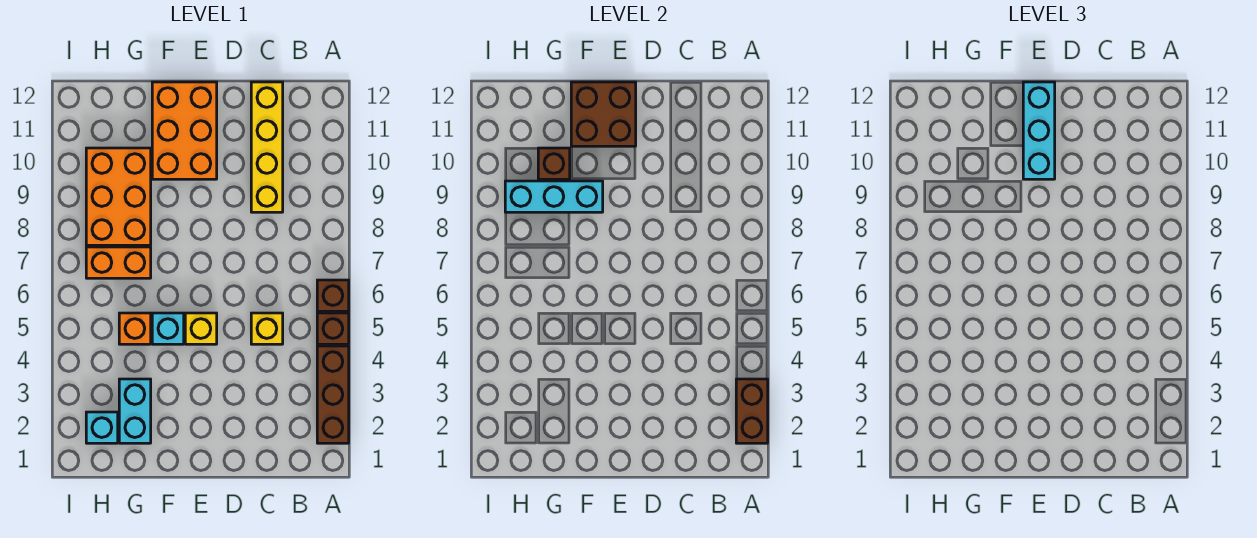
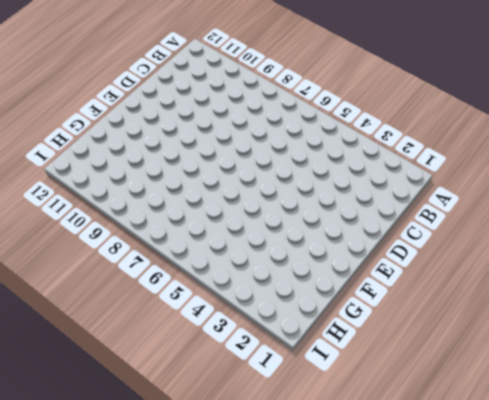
none -> brown 1x3 brick [317,346,349,443]
none -> brown 1x1 brick [317,313,349,344]
none -> brown 1x1 brick [317,280,349,311]

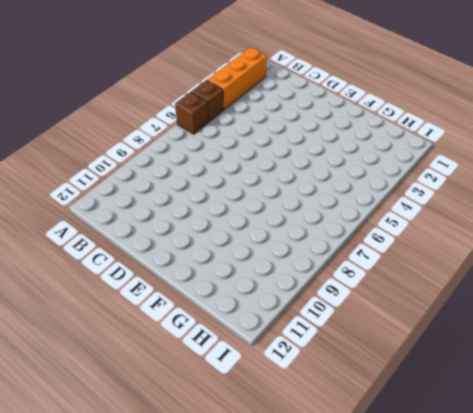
orange 1x3 brick [207,47,267,110] -> brown 1x3 brick [317,346,349,443]
none -> yellow 1x1 brick [251,313,283,344]
none -> yellow 1x4 brick [251,82,283,212]
none -> yellow 1x1 brick [185,313,217,344]

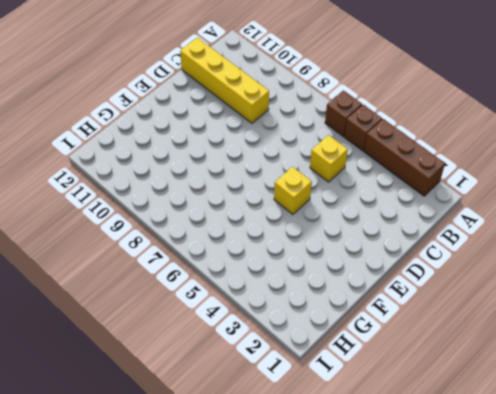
none -> orange 2x3 brick [152,82,217,179]
none -> cyan 1x1 brick [152,313,184,344]
none -> cyan 1x2 brick [119,379,151,443]

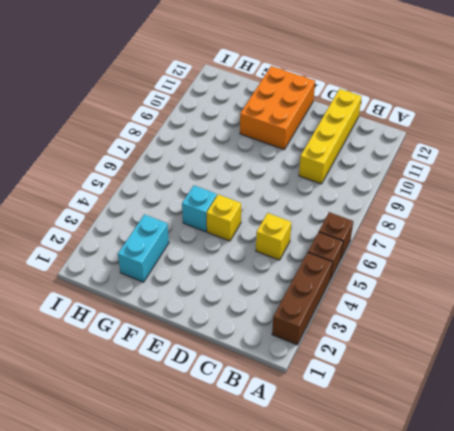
none -> orange 1x1 brick [119,313,151,344]
none -> orange 1x2 brick [86,247,151,278]
none -> orange 2x3 brick [86,148,151,245]

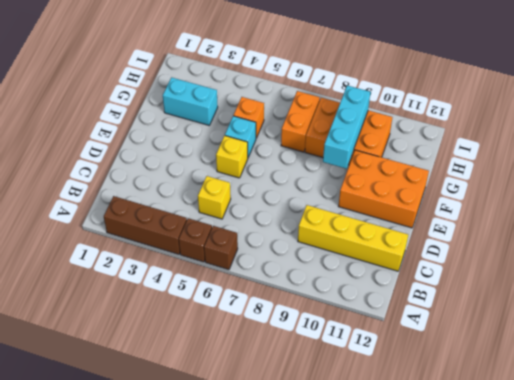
none -> cyan 1x1 brick [86,412,118,443]
none -> brown 1x2 brick [736,379,768,443]
none -> brown 2x2 brick [571,82,636,146]

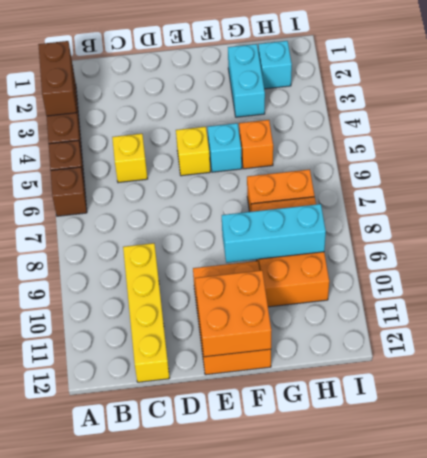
orange 2x2 brick [195,270,271,357] -> brown 2x2 brick [571,82,636,146]
none -> brown 1x1 brick [538,148,570,179]
none -> cyan 1x3 brick [1023,82,1055,179]

